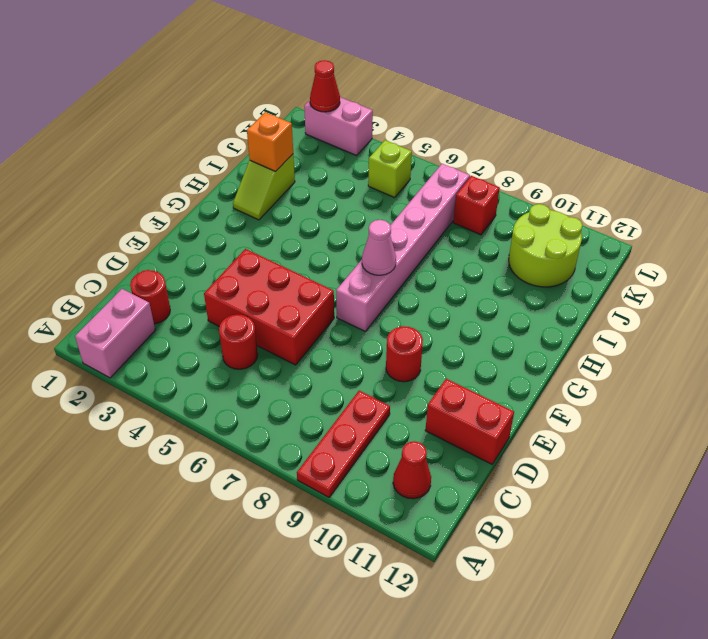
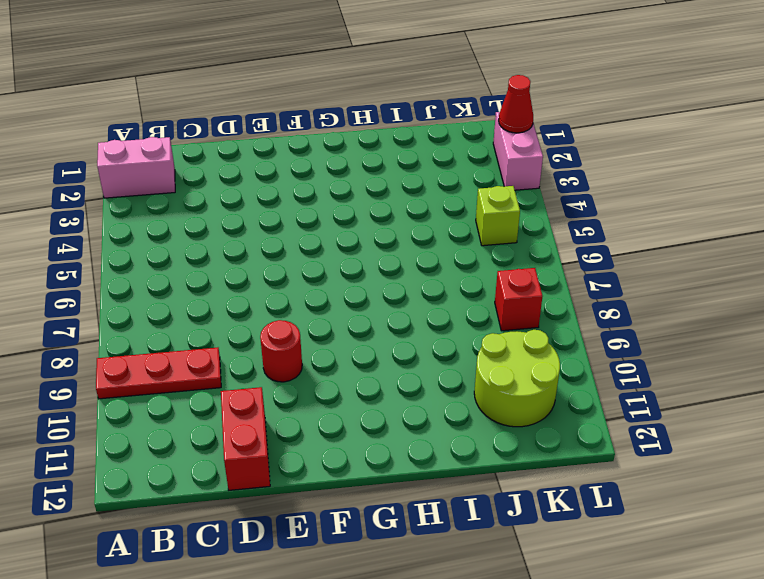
none -> red 1x1 cone [393,441,431,499]
none -> red 1x1 round brick [130,270,170,324]
none -> red 1x1 round brick [219,314,258,369]

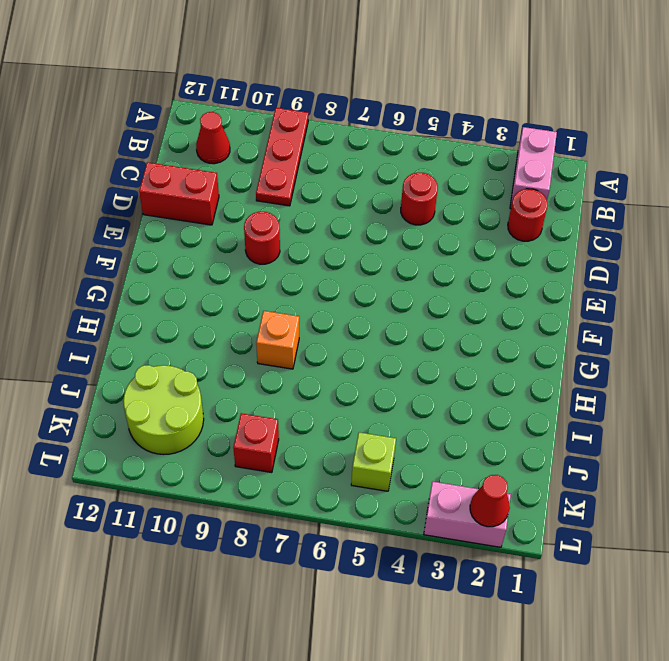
orange 1x1 brick [256,311,299,369] -> orange 1x1 brick moved to [247,112,293,171]
none -> red 2x3 brick [204,249,334,365]
none -> pink 1x6 brick [336,164,470,332]
none -> lime 1x2 slope [233,154,295,220]

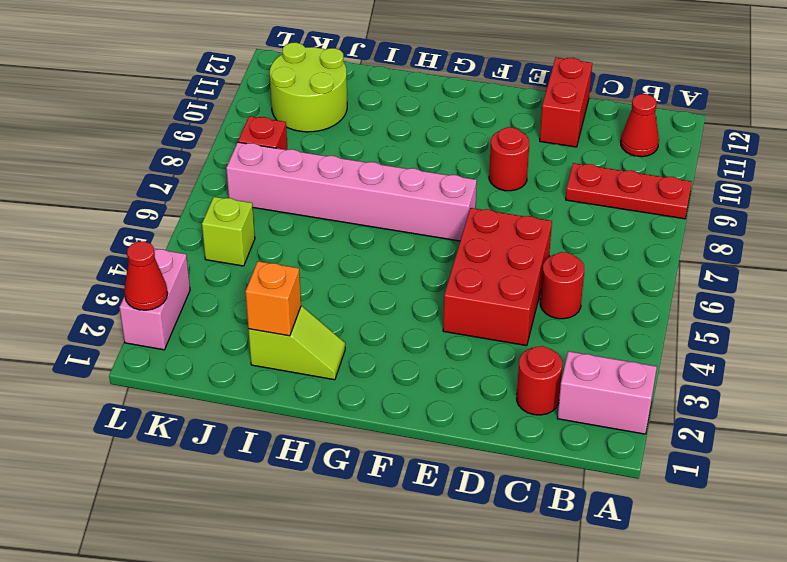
none -> pink 1x1 cone [362,220,396,275]

